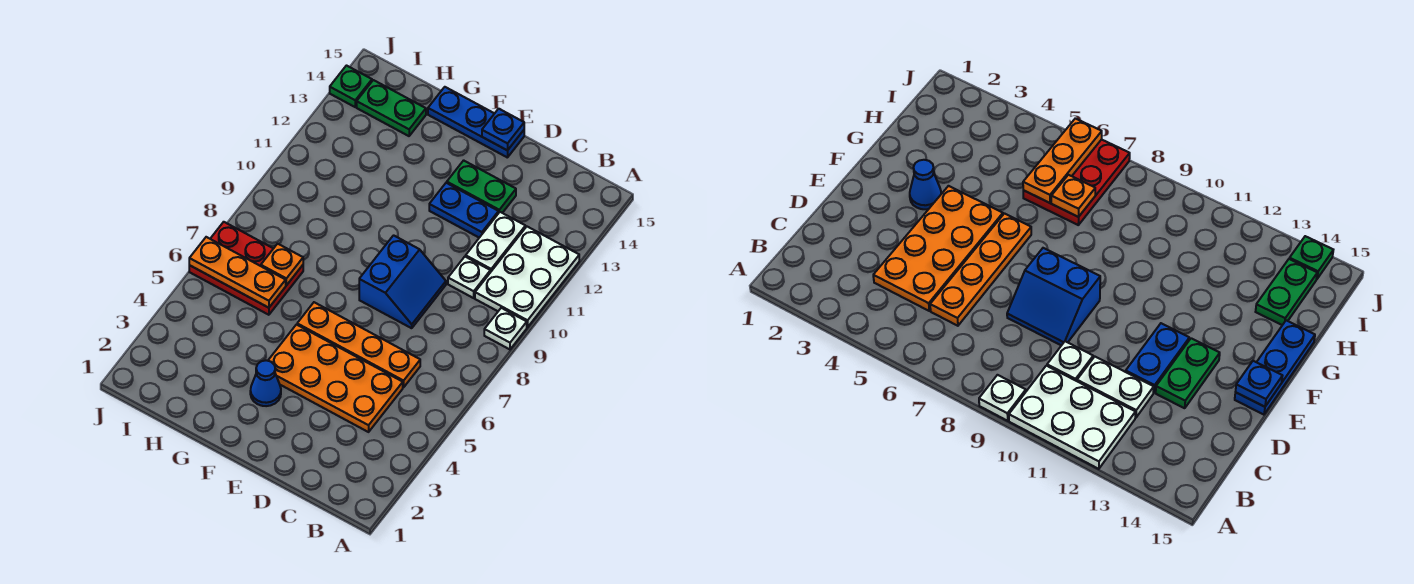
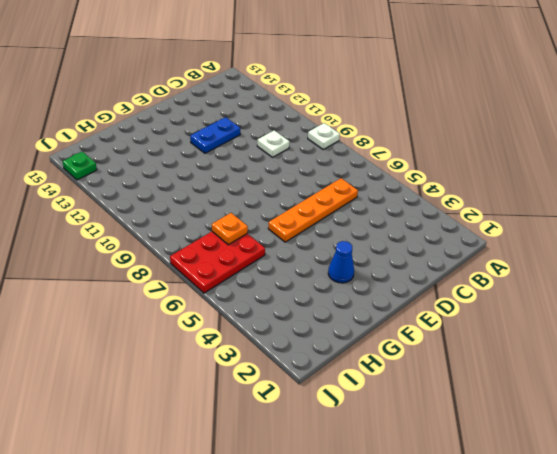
none -> white 2x3 plate [475,227,579,327]
none -> orange 2x4 plate [268,325,403,432]
none -> white 1x2 plate [466,212,526,272]

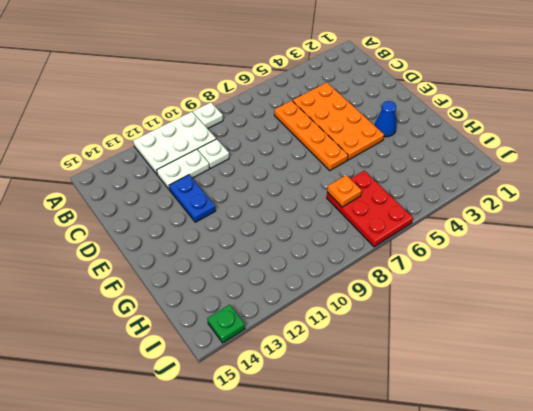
none -> blue 2x2 slope [359,235,446,328]
none -> green 1x2 plate [447,160,516,213]
none -> blue 1x3 plate [428,87,524,158]

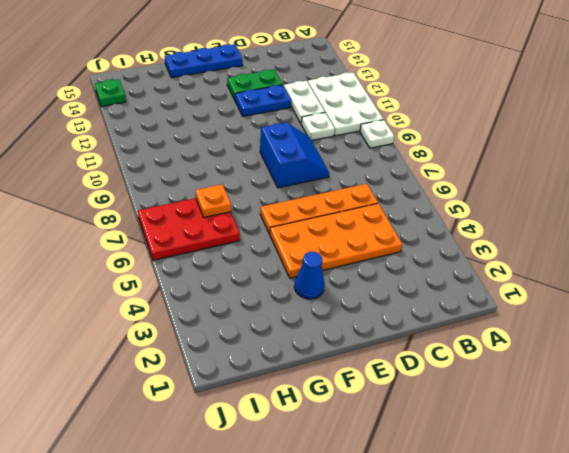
none -> green 1x2 plate [357,80,426,136]
none -> blue 1x1 plate [482,109,524,151]
none -> orange 1x3 plate [189,237,286,308]

